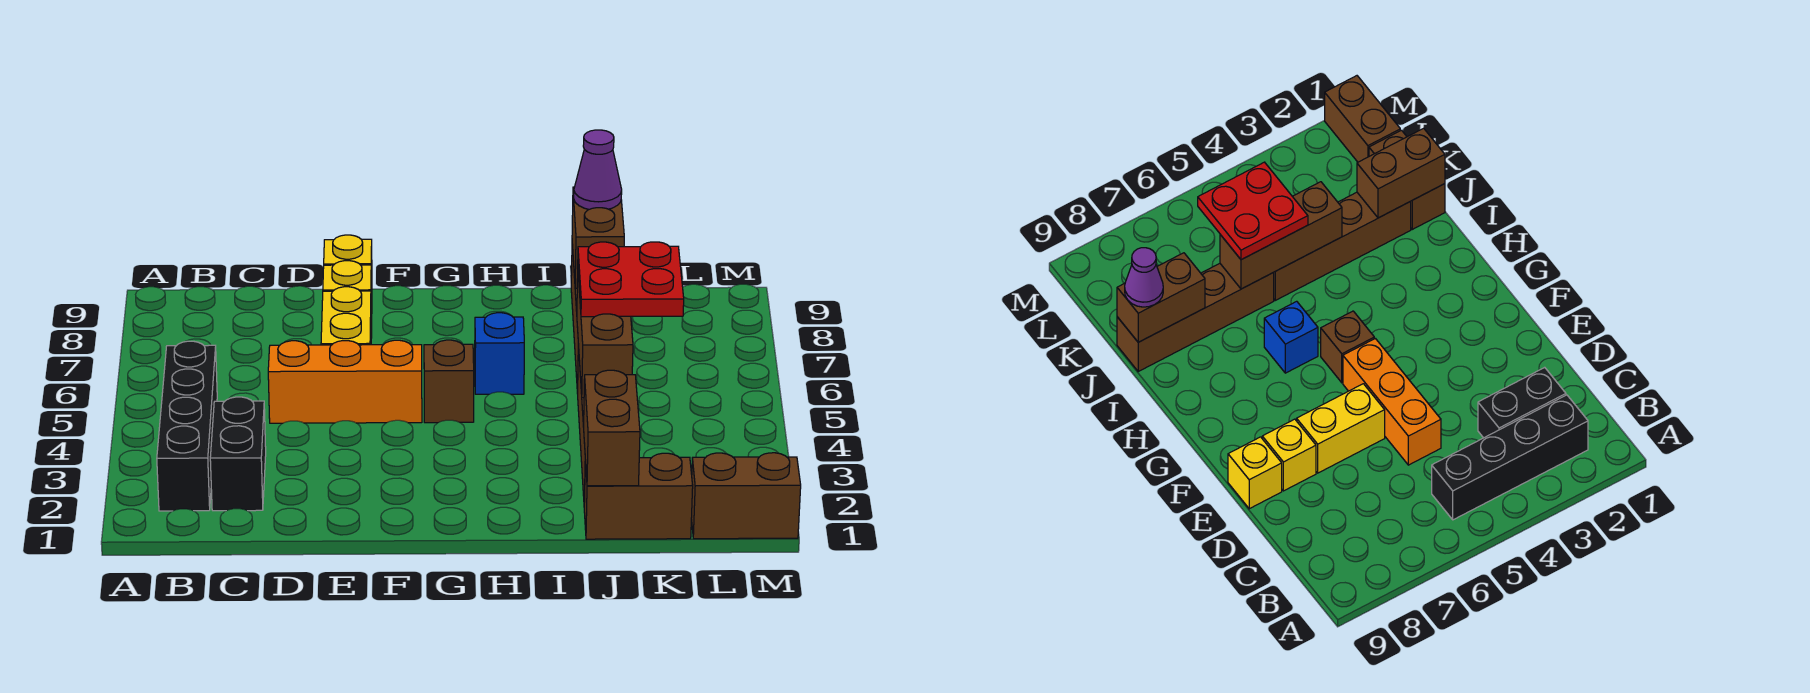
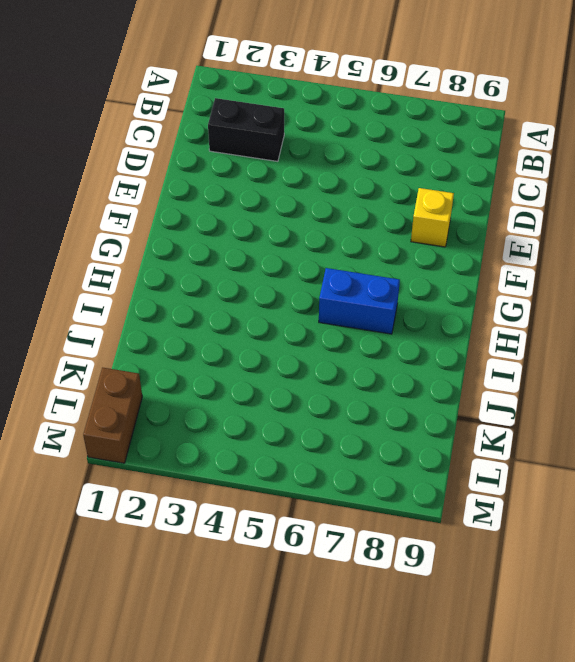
blue 1x2 brick [319,268,400,334] -> blue 1x1 brick [475,313,524,394]
none -> black 1x4 brick [157,341,217,511]
none -> orange 1x3 brick [268,340,422,423]
none -> yellow 1x2 brick [321,287,371,345]

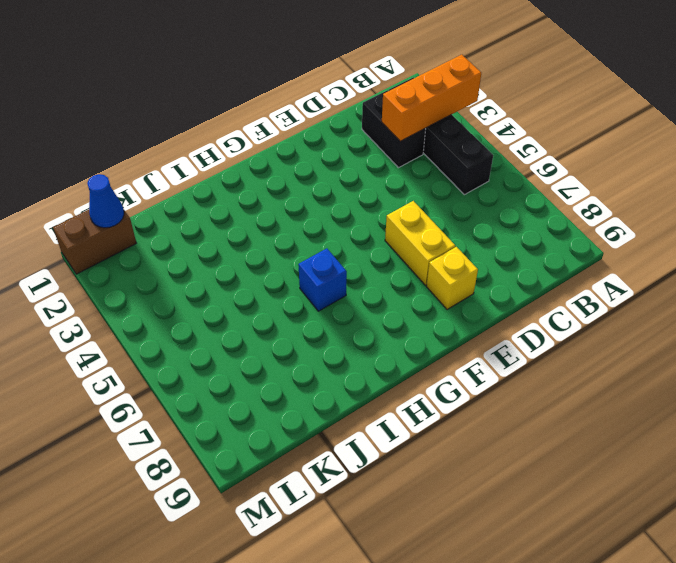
orange 1x3 brick [382,55,481,141] -> orange 1x3 brick moved to [268,340,422,423]
blue 1x1 cone [87,174,124,228] -> none
none -> yellow 1x1 brick [324,235,372,288]
none -> brown 1x1 brick [424,340,474,423]
none -> brown 1x2 brick [584,453,693,539]

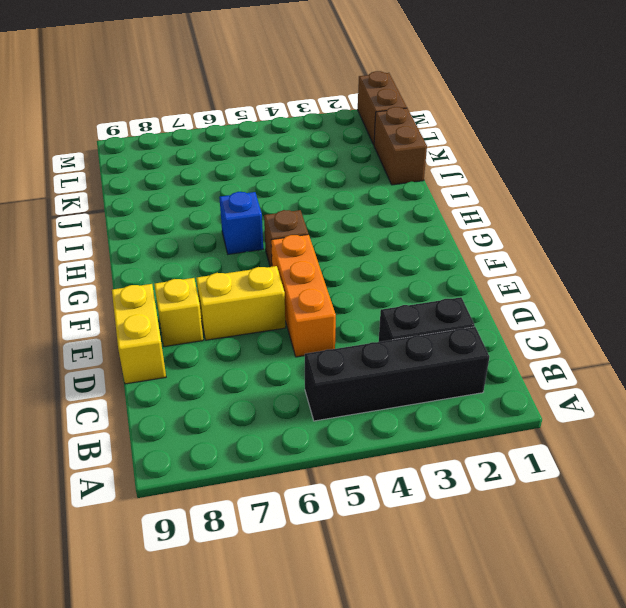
yellow 1x2 brick [112,284,166,384] -> yellow 1x1 brick [324,235,372,288]
none -> brown 1x4 brick [1273,192,1411,300]
none -> brown 1x4 brick [1117,264,1274,371]
none -> brown 1x2 brick [584,370,640,486]

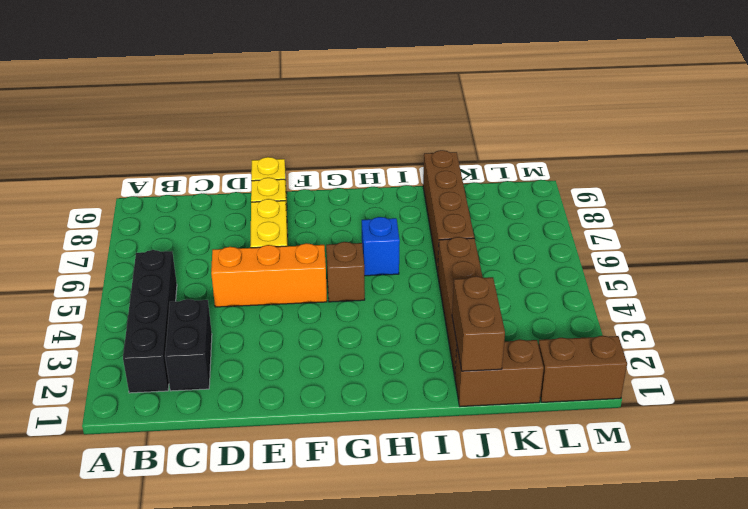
none -> brown 1x3 brick [577,276,633,398]
none -> brown 1x2 brick [572,187,624,288]
none -> red 2x2 plate [578,242,684,317]

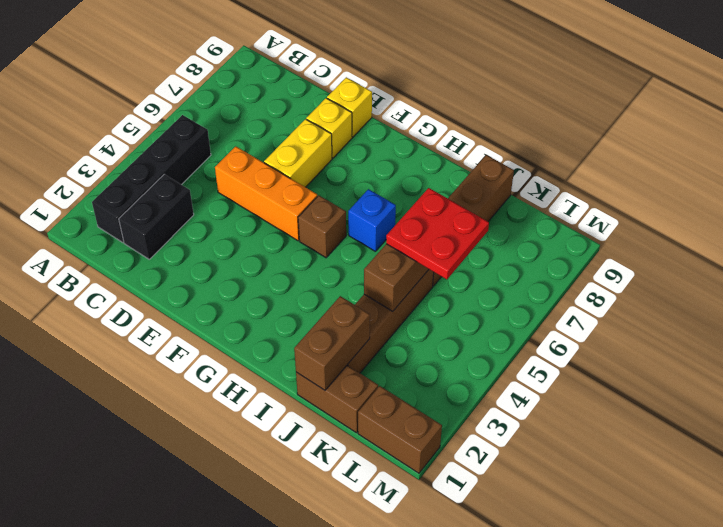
none -> brown 1x2 brick [572,187,624,288]
none -> purple 1x1 cone [574,130,622,209]

